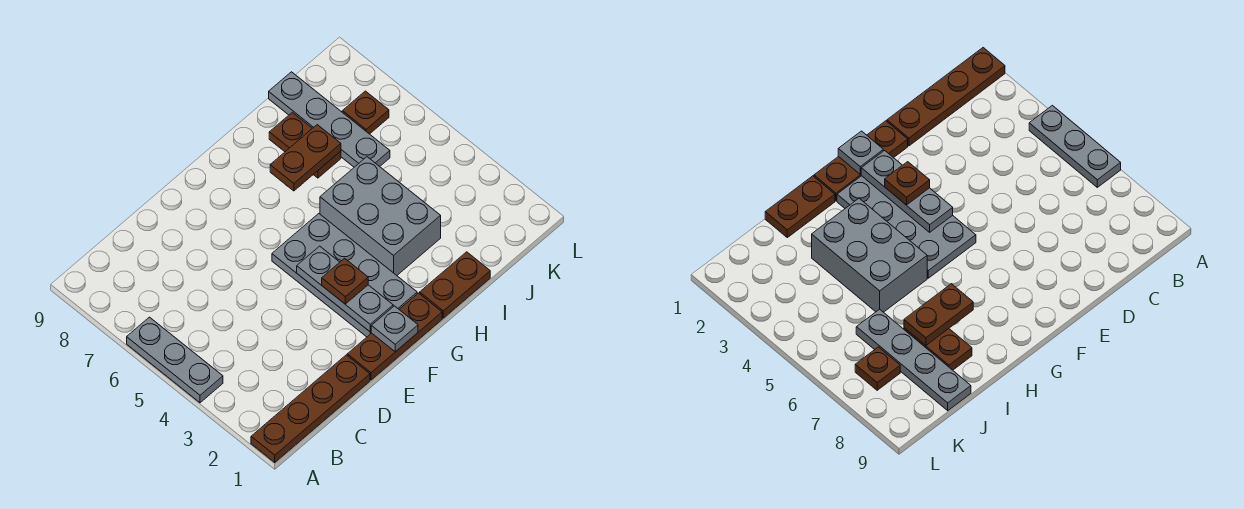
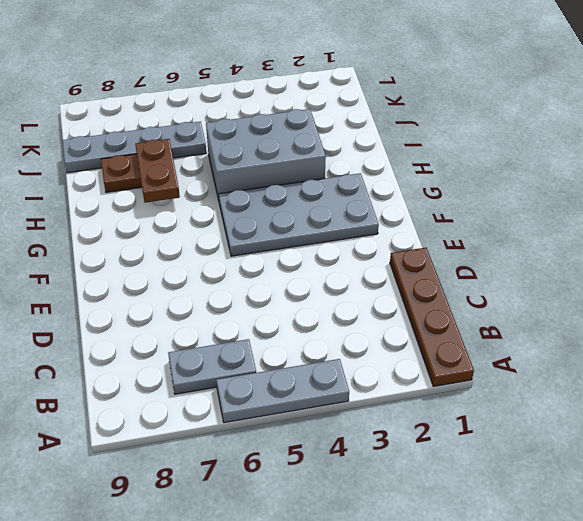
grey 1x2 plate [168,339,256,394] -> none
none -> brown 1x3 plate [347,293,442,380]
none -> brown 1x2 plate [420,252,490,318]
none -> brown 1x1 plate [342,91,389,134]

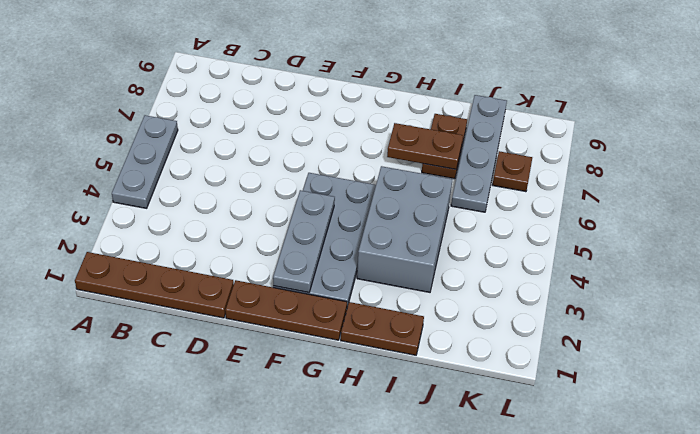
none -> grey 1x1 plate [371,306,418,352]
none -> brown 1x1 plate [322,258,368,304]

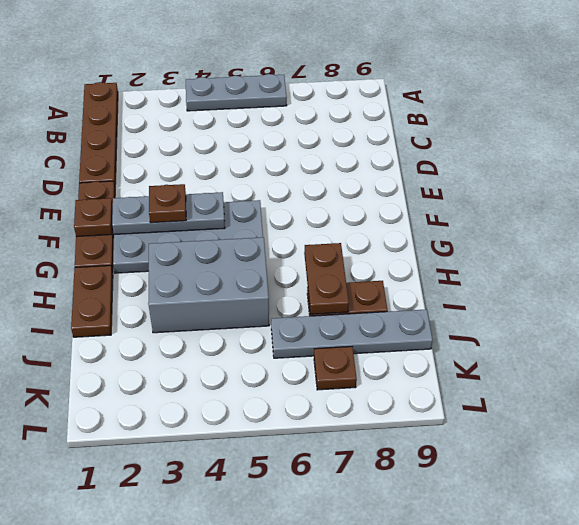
brown 1x1 plate [74,198,113,237] -> grey 1x1 plate [371,306,418,352]

